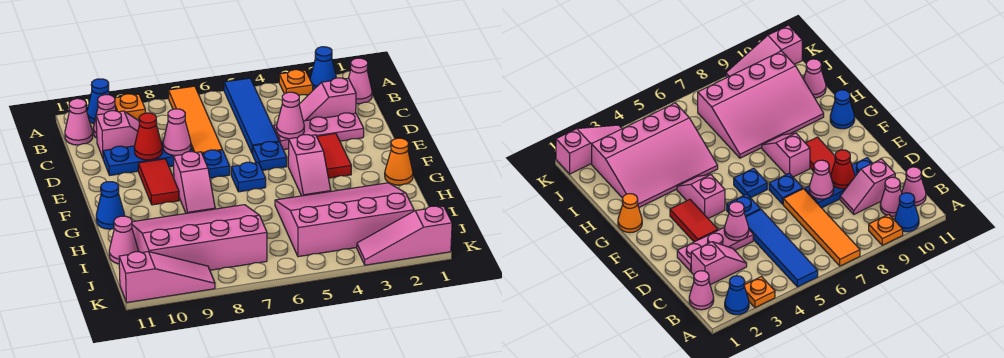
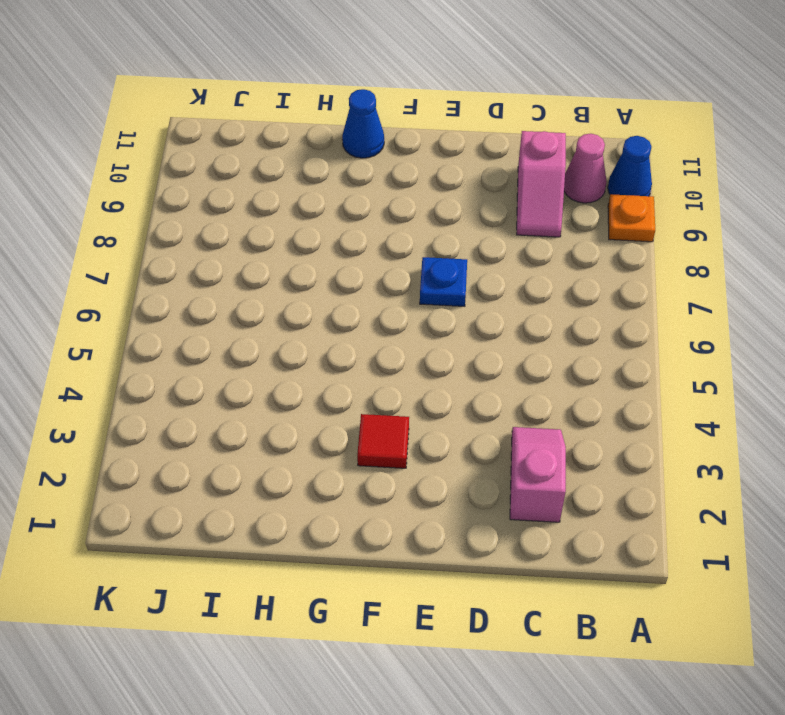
red 1x1 tile [357,414,409,468] -> red 1x2 tile [317,134,351,178]
none -> blue 1x1 cone [310,47,336,90]
none -> orange 1x1 plate [279,70,313,95]
none -> blue 1x4 tile [224,78,279,154]
none -> orange 1x4 tile [168,86,222,153]

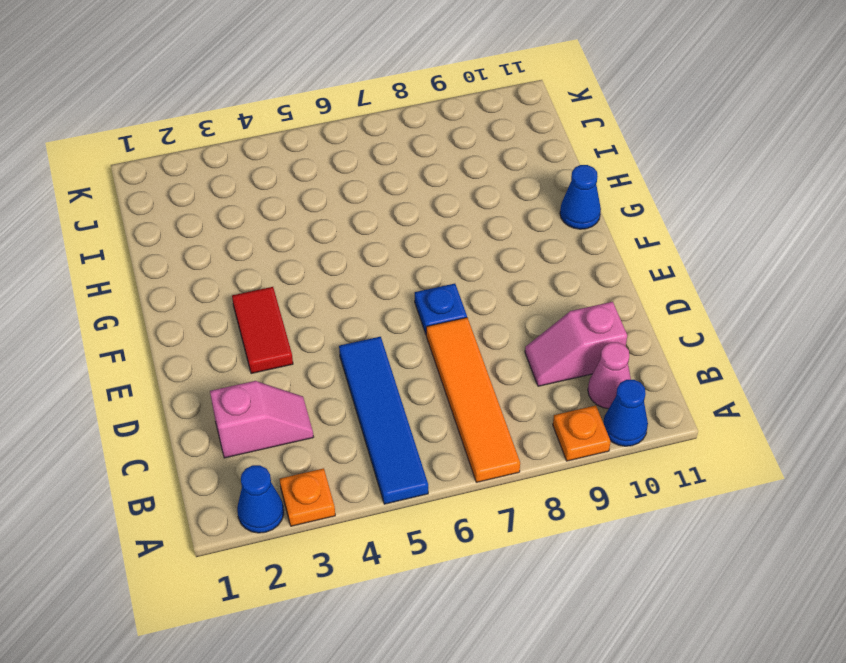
none -> pink 1x1 cone [349,58,372,104]
none -> pink 1x1 cone [65,99,93,145]
none -> pink 1x3 plate [273,113,364,150]
none -> blue 1x3 plate [103,142,193,175]

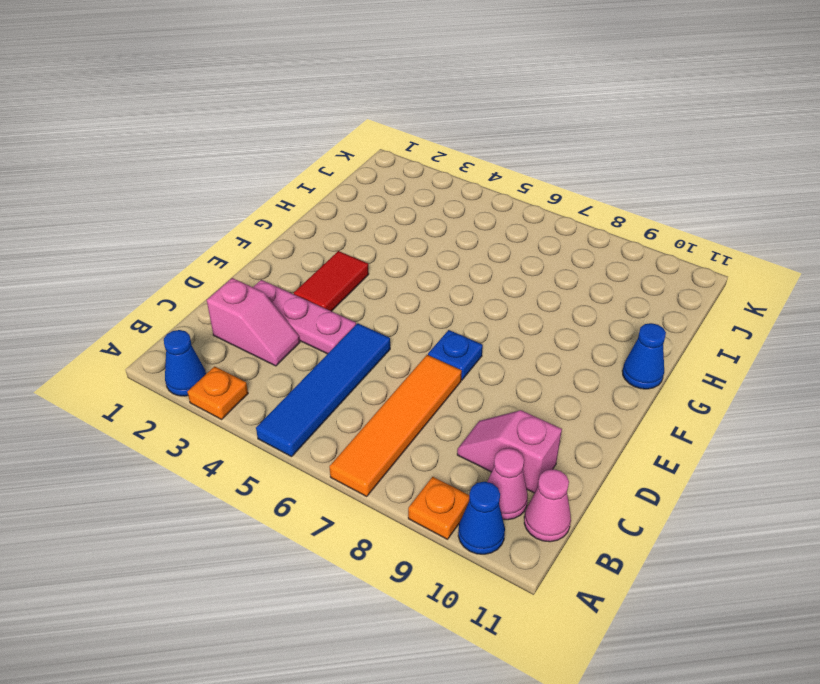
none -> pink 1x1 cone [349,58,372,104]
none -> blue 1x3 plate [103,142,193,175]
none -> blue 1x1 plate [253,142,287,170]
none -> red 1x2 tile [138,159,179,205]

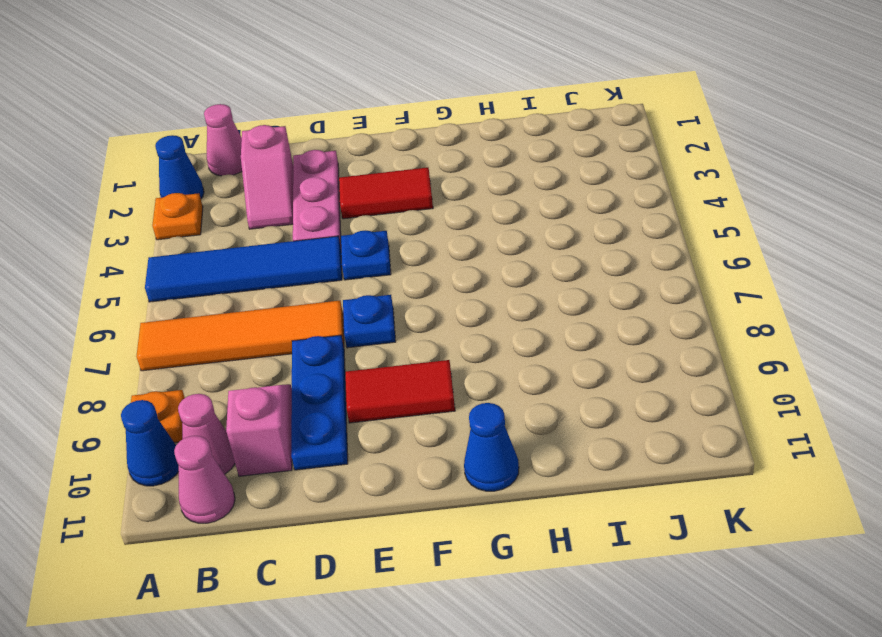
none -> pink 1x2 slope [288,135,331,196]
none -> blue 1x1 plate [231,162,266,192]
none -> pink 1x2 slope [174,152,215,213]
none -> orange 1x1 cone [385,138,413,185]

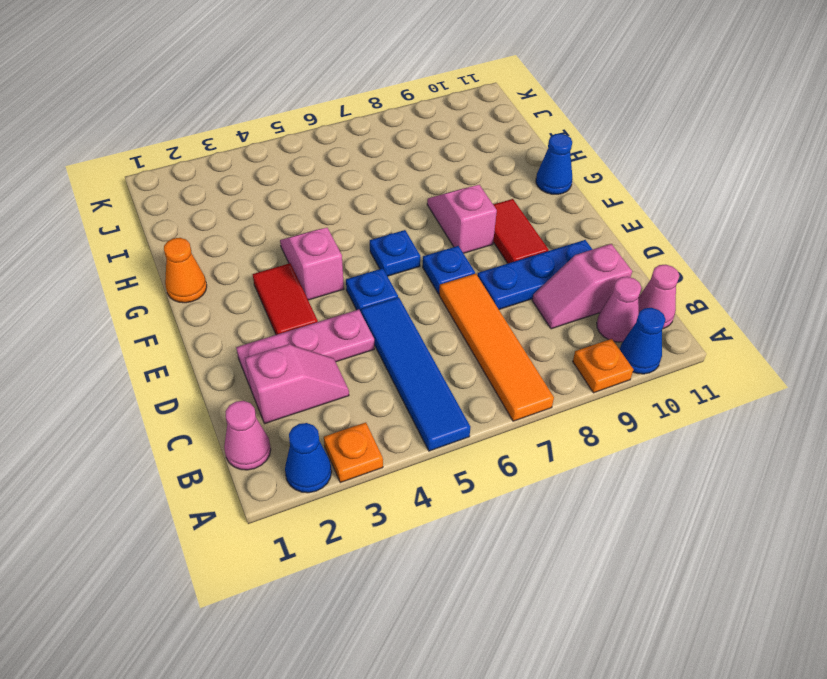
none -> pink 3x4 slope [275,183,414,257]
none -> pink 3x4 slope [132,205,267,270]
none -> pink 1x1 cone [109,216,138,264]
none -> pink 1x3 slope [357,206,452,265]

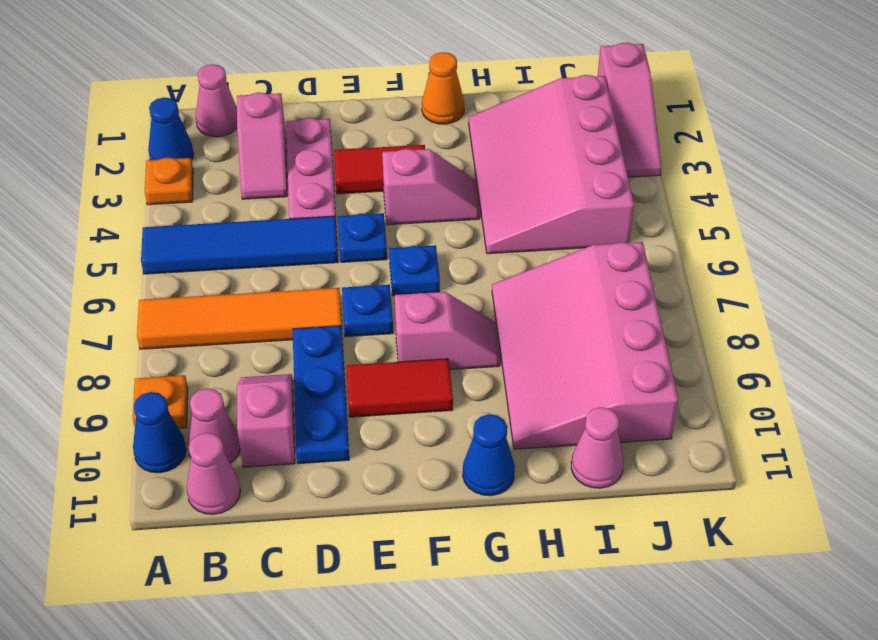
none -> pink 1x3 slope [119,252,215,302]
none -> pink 1x1 cone [277,92,304,139]
none -> pink 1x1 cone [163,109,191,156]
none -> red 1x1 cone [134,113,162,160]

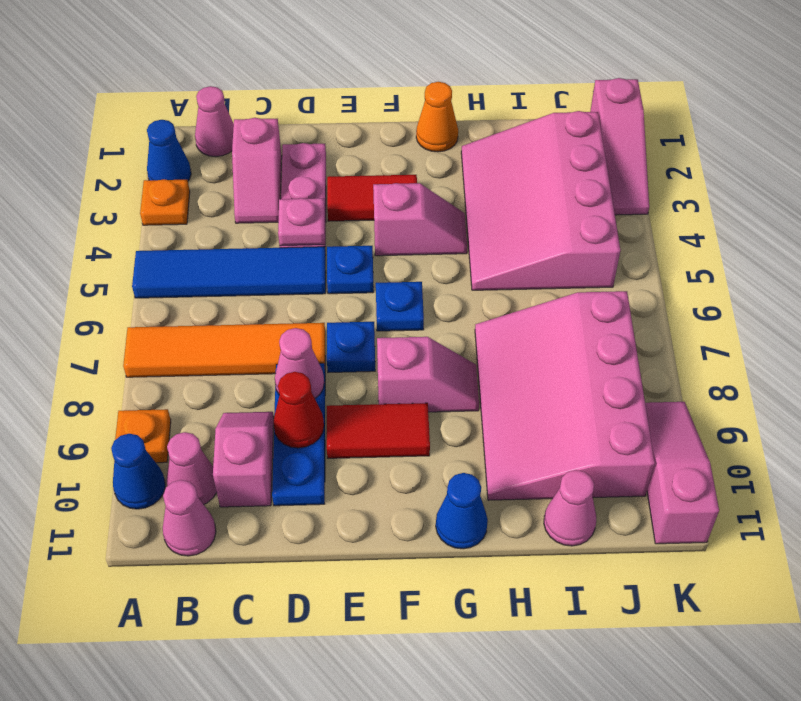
pink 1x1 plate [278,198,325,246] -> pink 1x1 cone [277,92,304,139]

